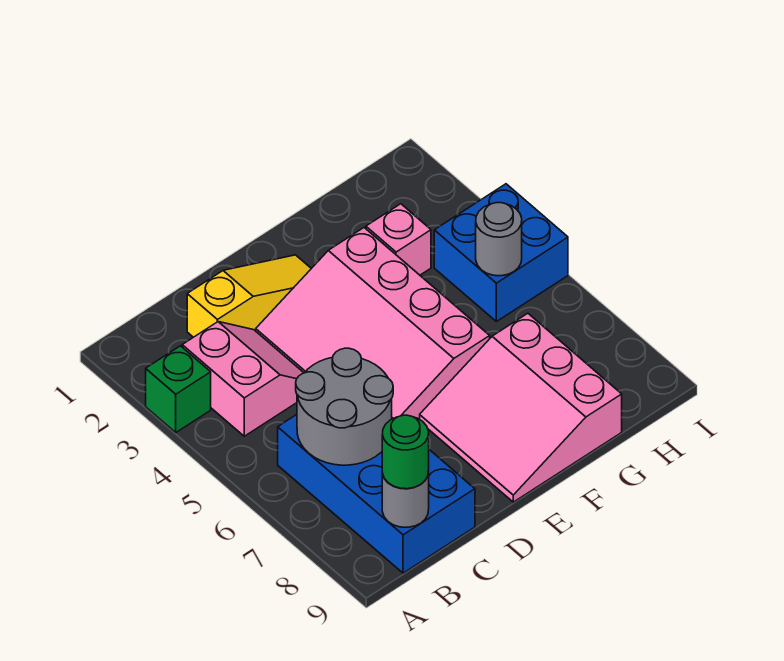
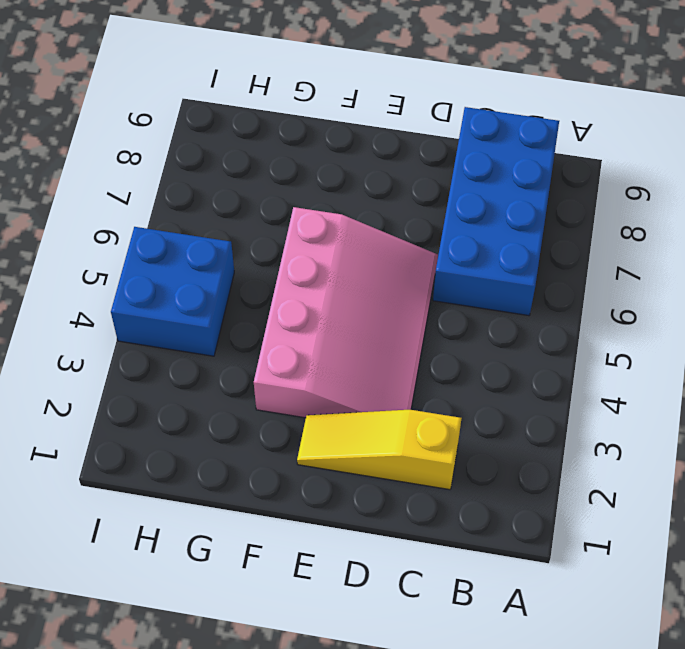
none -> green 1x1 brick [146,346,211,432]
none -> pink 2x2 slope [182,322,304,436]
none -> pink 3x3 slope [420,313,622,502]

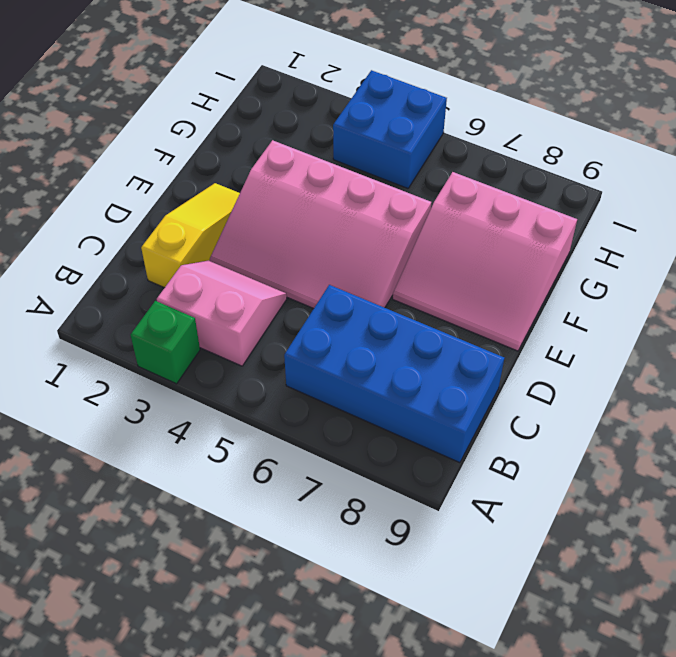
none -> pink 1x1 brick [366,204,431,275]
none -> grey 2x2 round brick [296,348,393,465]
none -> grey 1x1 round brick [382,471,429,527]

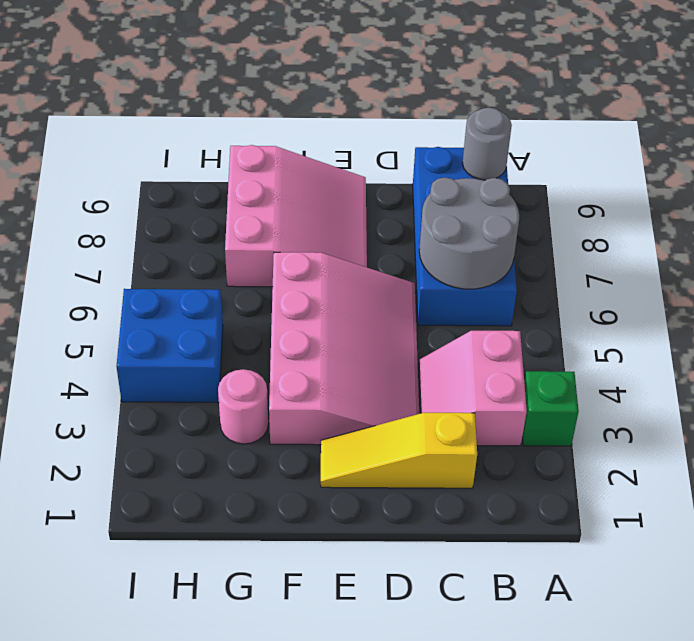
pink 1x1 round brick [218,369,268,444] -> pink 1x1 brick [366,204,431,275]
none -> grey 1x1 round brick [476,203,522,276]
none -> green 1x1 round brick [382,415,429,489]

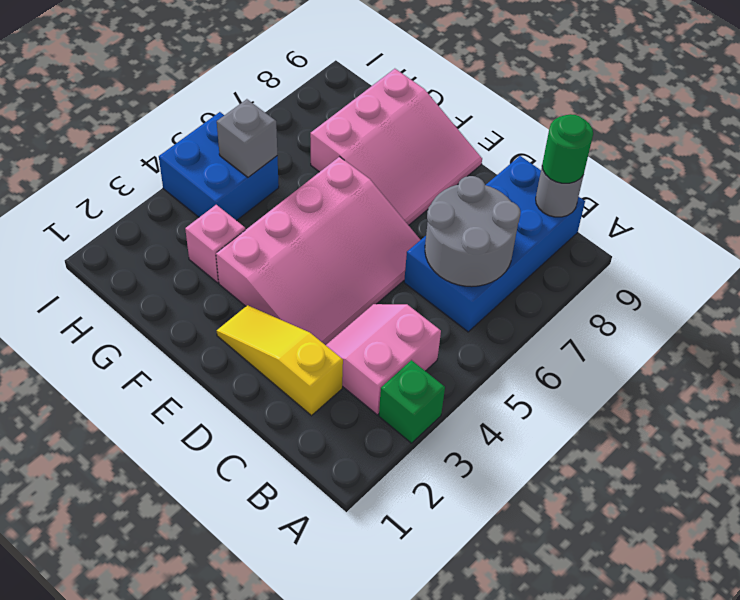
grey 1x1 brick [217,99,277,177] -> grey 1x1 round brick [476,203,522,276]

